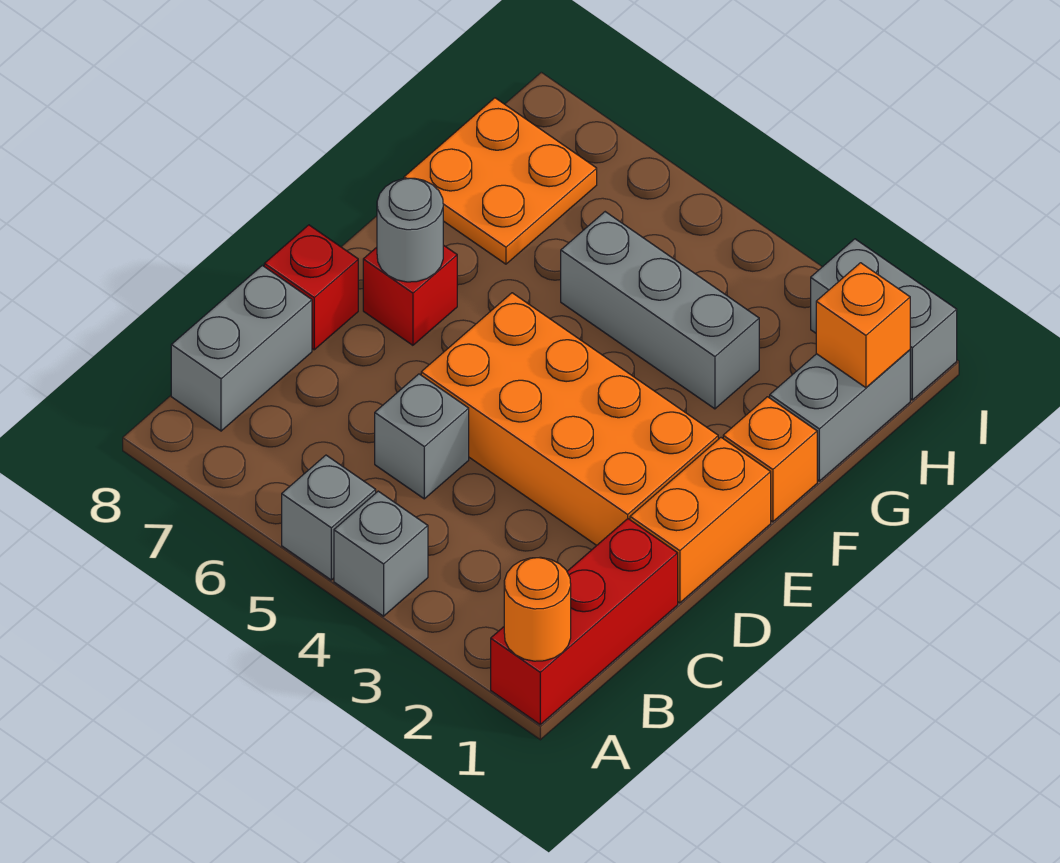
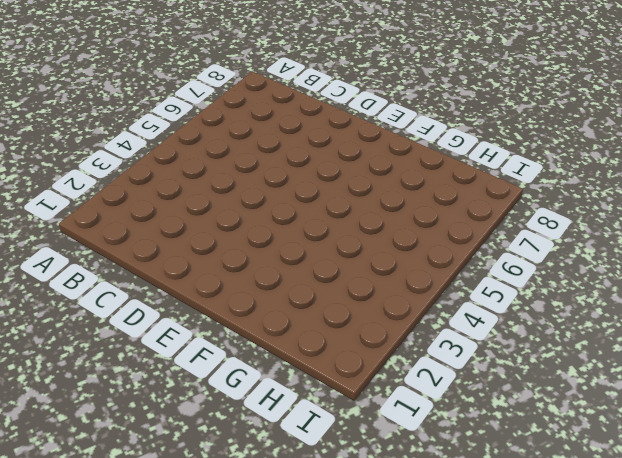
none -> red 1x3 brick [491,519,678,724]
none -> grey 1x1 brick [334,491,428,616]
none -> grey 1x1 brick [282,455,376,580]

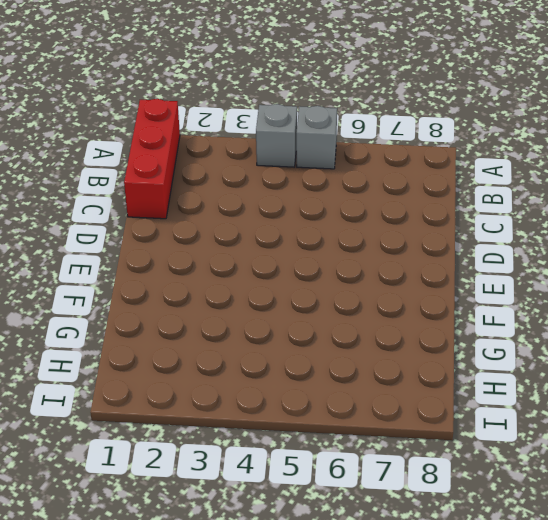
none -> grey 1x2 brick [171,265,312,431]
none -> grey 1x1 brick [375,374,469,499]
none -> orange 1x2 brick [630,438,771,603]

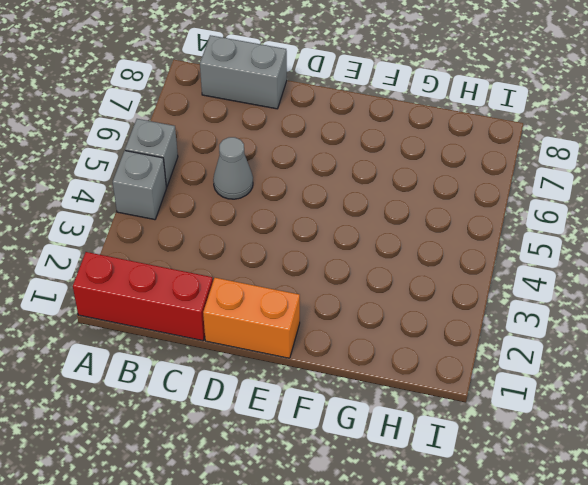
grey 1x1 cone [213,137,253,199] -> grey 1x1 brick [375,374,469,499]
none -> orange 2x4 brick [421,293,718,545]
none -> red 1x1 brick [264,225,358,350]
none -> red 1x1 brick [363,245,457,345]

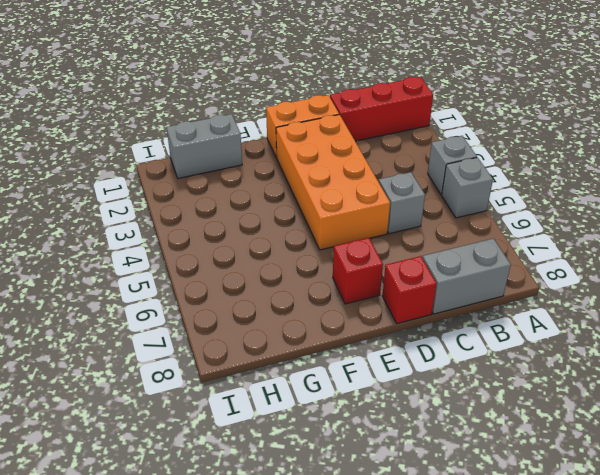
none -> orange 1x1 brick [723,397,817,522]
none -> grey 1x3 brick [561,212,759,409]
none -> orange 2x2 plate [404,98,597,264]

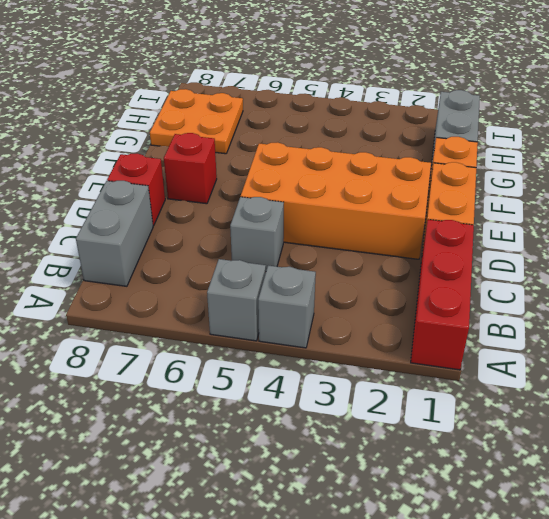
none -> grey 1x3 brick [561,212,759,409]
none -> grey 1x2 brick [811,239,957,400]
none -> orange 1x1 round brick [504,557,571,661]

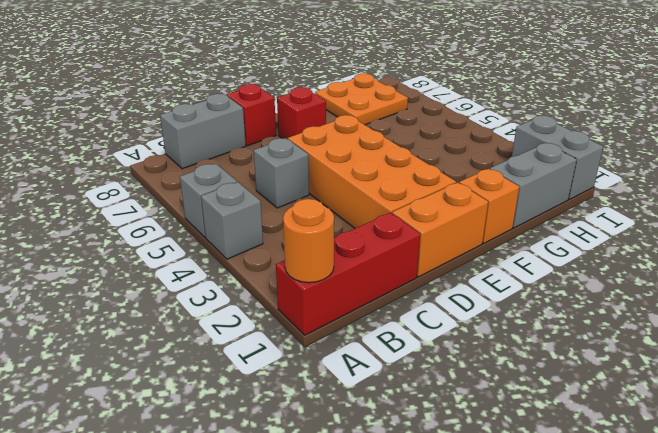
none -> grey 1x3 brick [561,212,759,409]
none -> grey 1x1 round brick [377,178,443,282]
none -> orange 1x1 brick [816,263,910,388]

